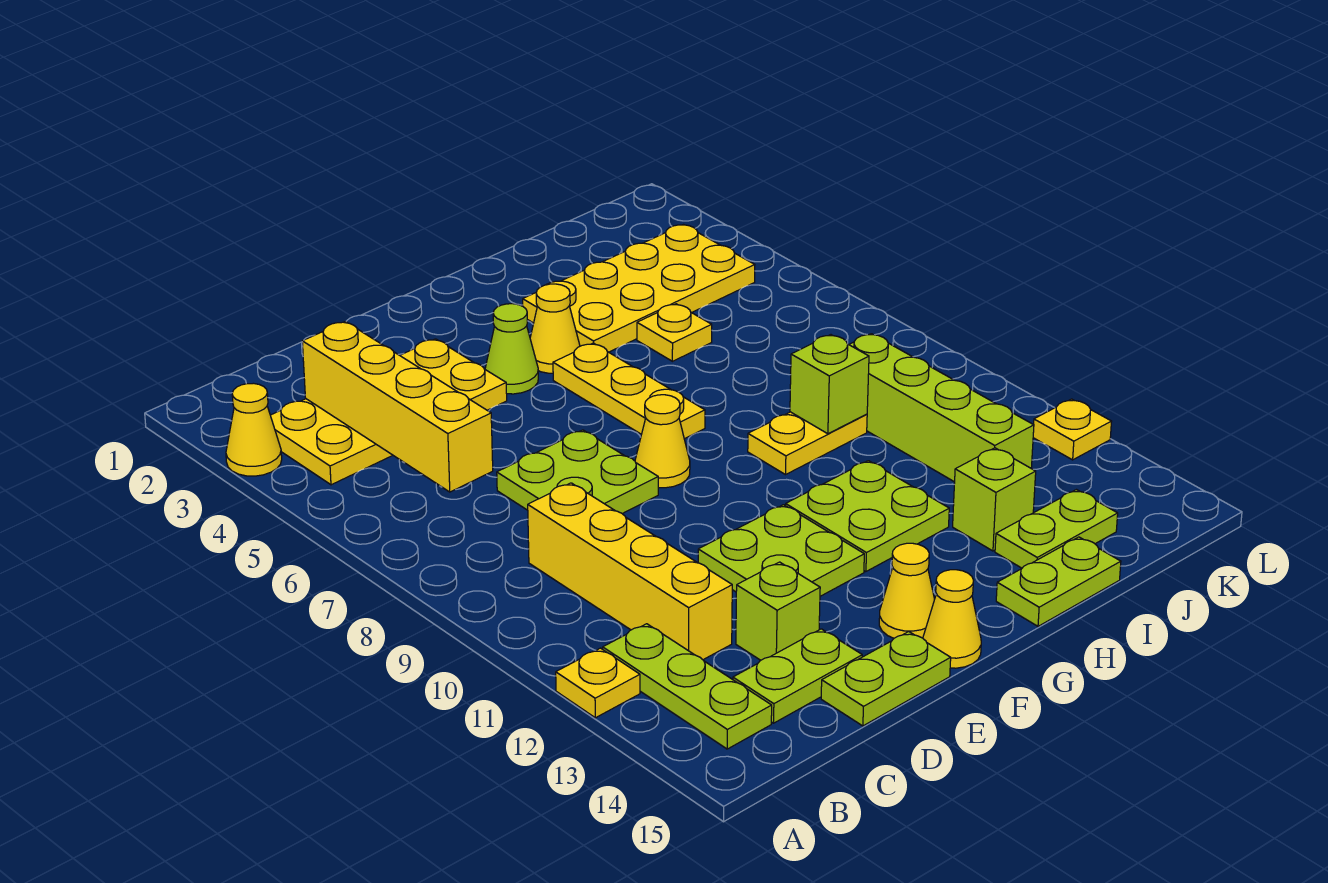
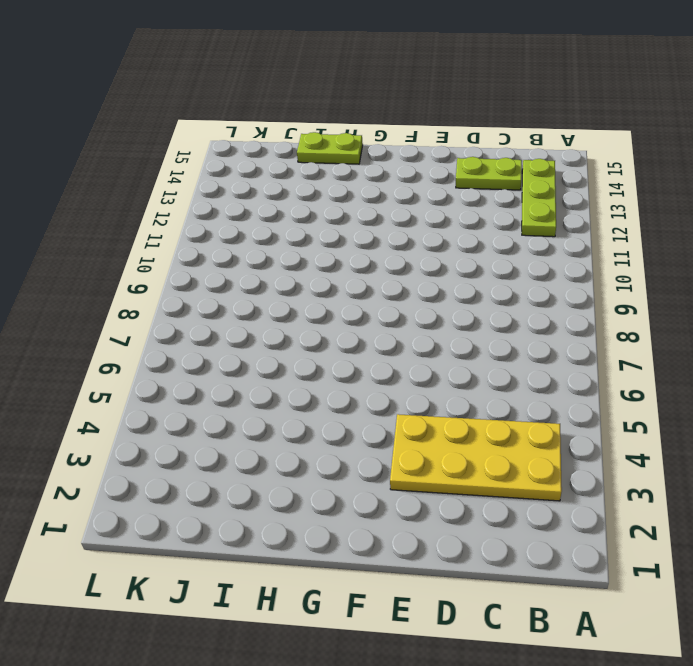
none -> yellow 1x1 cone [226,383,282,476]
none -> yellow 1x1 plate [556,648,640,718]
none -> yellow 1x4 brick [528,483,732,660]

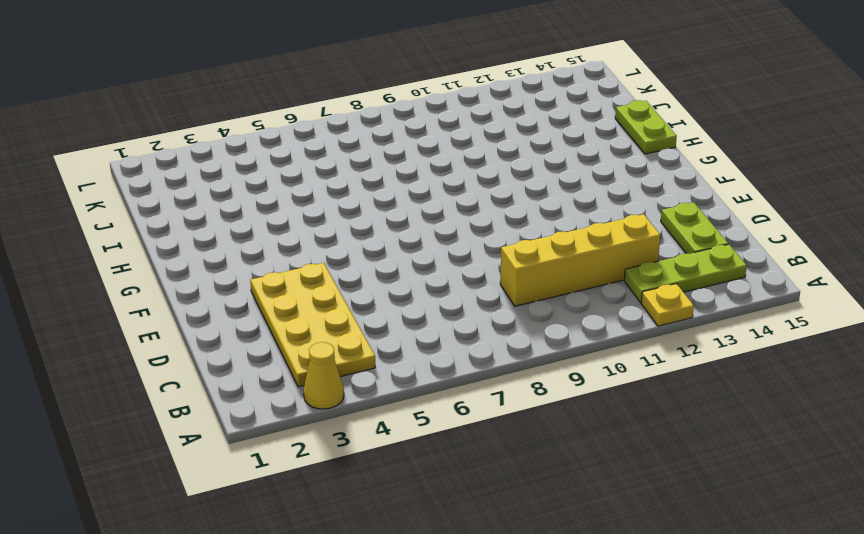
none -> lime 2x2 plate [497,430,658,514]
none -> lime 1x1 brick [736,562,820,660]
none -> lime 1x2 plate [821,632,951,726]

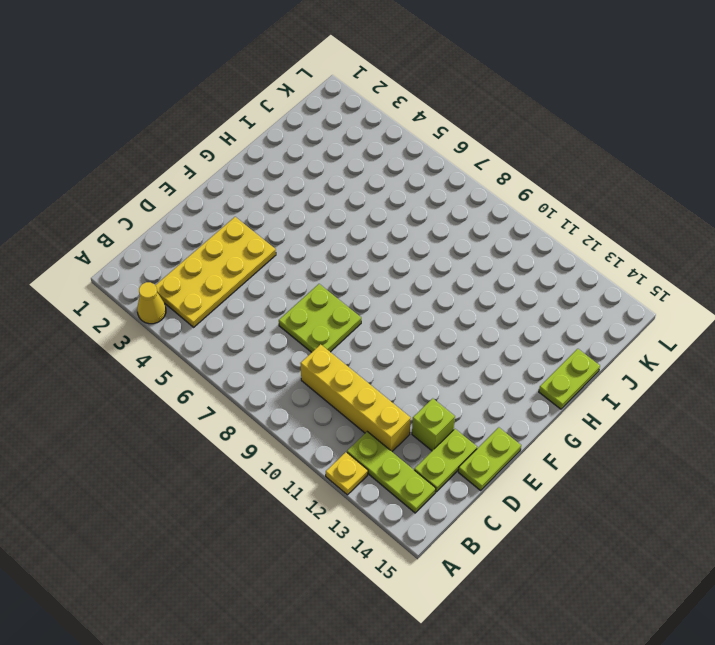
none -> lime 2x2 plate [698,505,864,596]
none -> lime 1x1 cone [485,304,538,394]
none -> yellow 1x1 cone [635,395,690,488]

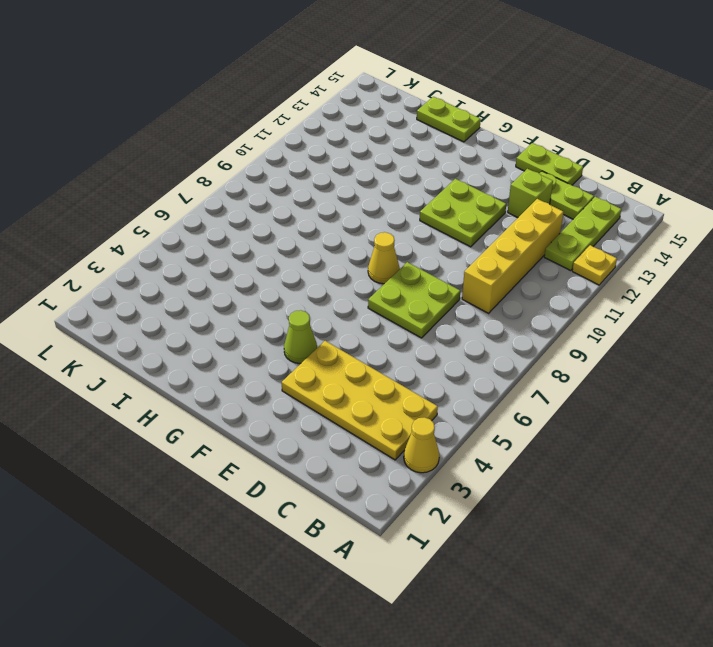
none -> yellow 1x1 cone [879,543,935,638]
none -> yellow 1x1 cone [923,570,981,668]
none -> yellow 1x1 cone [530,284,580,373]

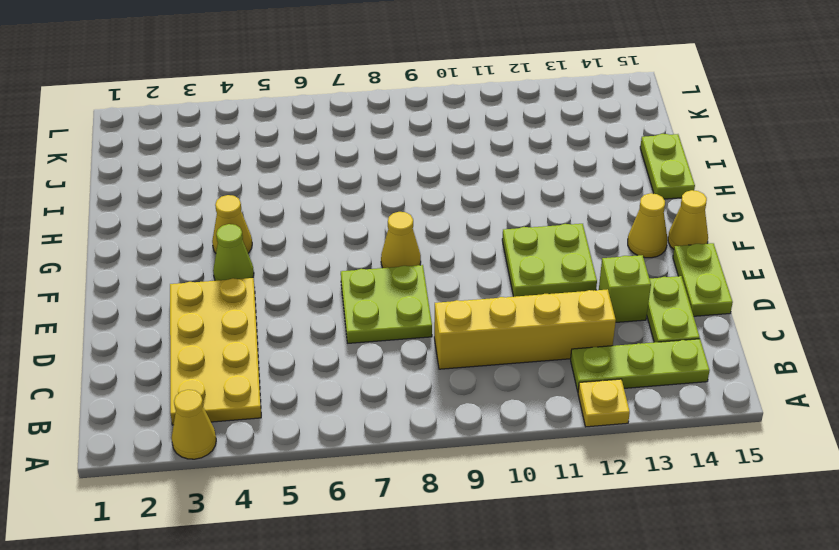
none -> yellow 1x3 plate [553,343,705,439]
none -> lime 2x2 plate [786,461,949,572]
none -> yellow 2x4 plate [523,225,755,352]

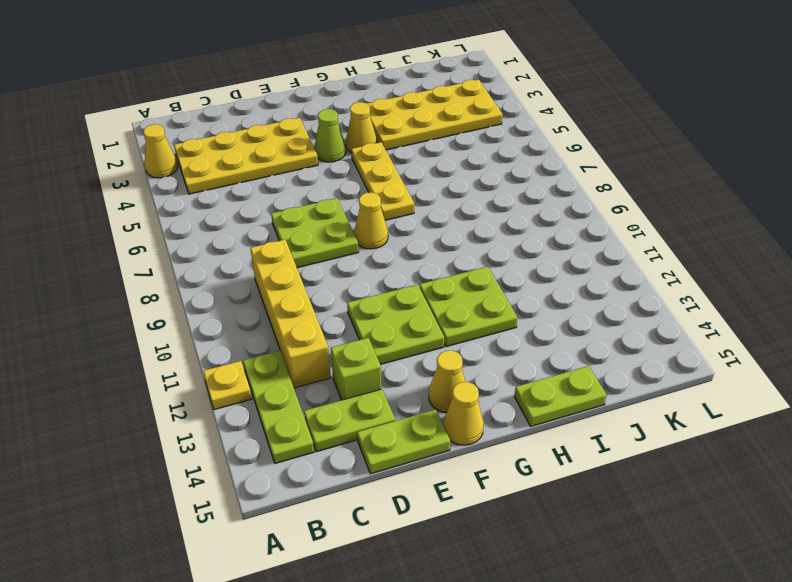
none -> yellow 1x2 plate [748,412,867,475]
none -> yellow 1x1 plate [637,304,712,361]
none -> lime 1x1 brick [953,448,1036,551]

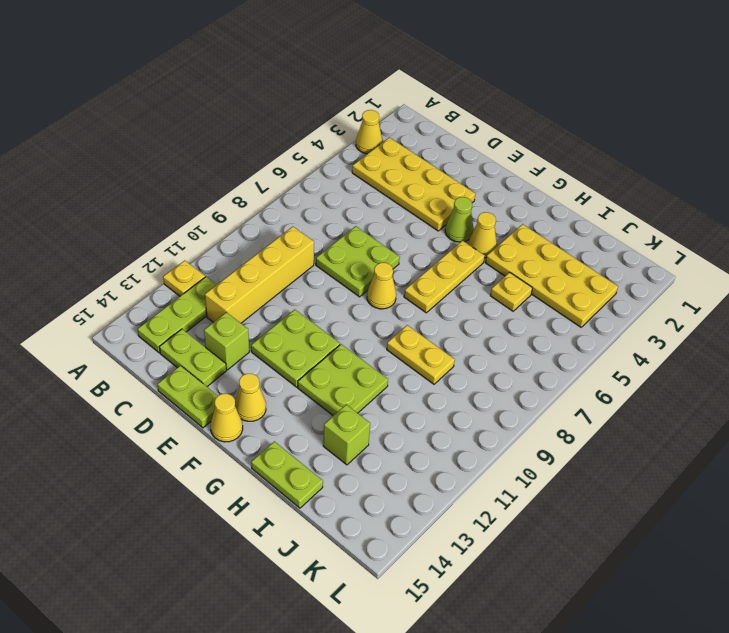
none -> lime 1x2 plate [995,490,1118,568]
none -> lime 1x4 brick [849,334,1034,482]
none -> yellow 1x1 plate [1033,399,1112,460]

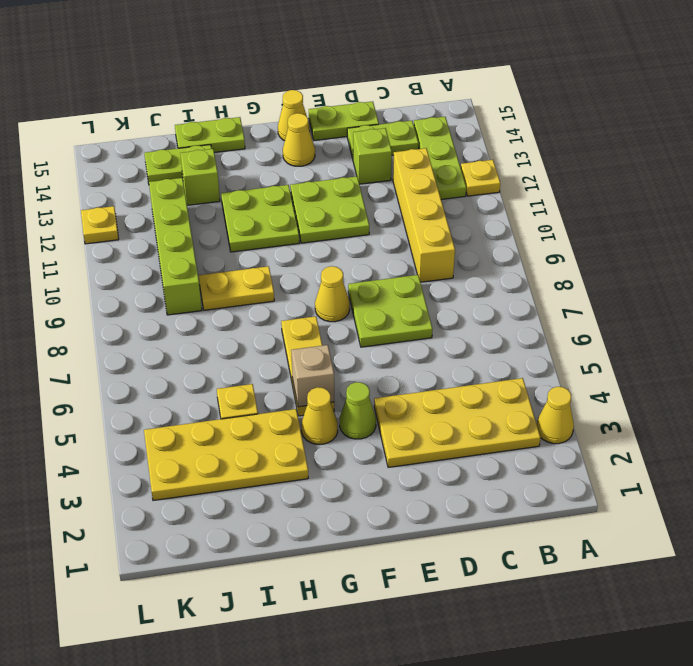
tan 1x1 brick [291,345,334,407] -> none
none -> yellow 1x4 brick [302,322,493,492]
none -> lime 1x1 brick [790,335,869,434]

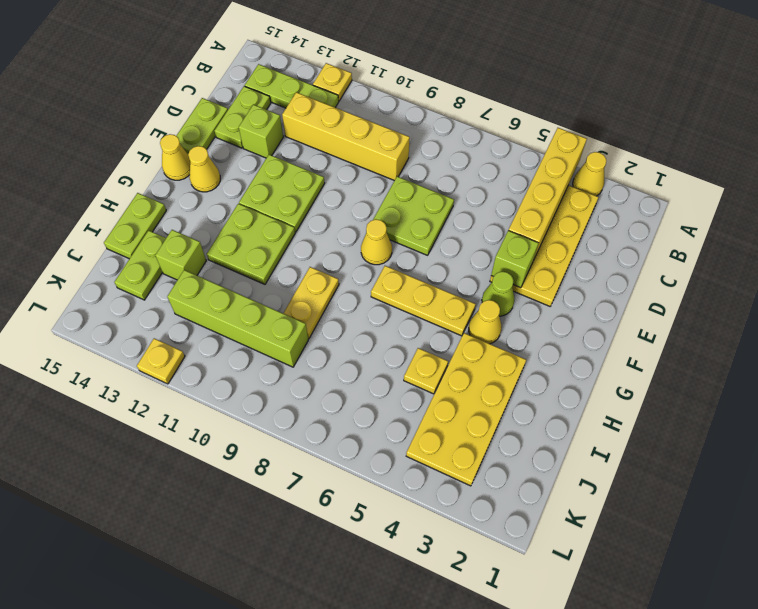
yellow 1x4 brick [508,128,587,258] -> yellow 1x4 brick turned to [302,322,493,492]
lime 1x1 brick [491,231,539,288] -> lime 1x1 brick moved to [790,335,869,434]

